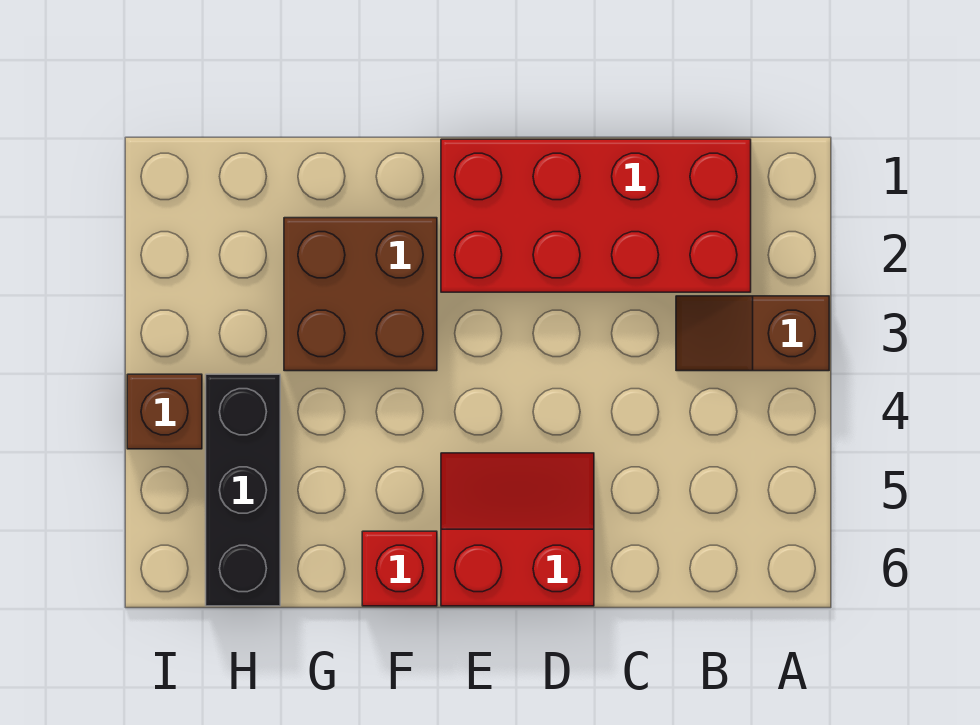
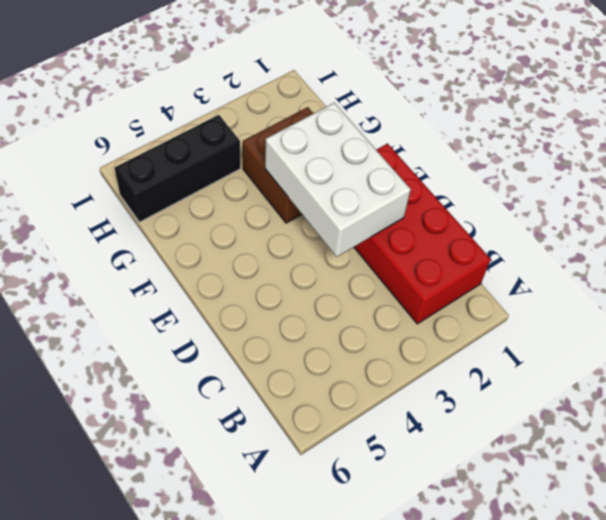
white 2x3 brick [265,103,411,257] -> none
none -> brown 1x2 slope [676,296,829,371]
none -> red 2x2 slope [441,453,594,606]

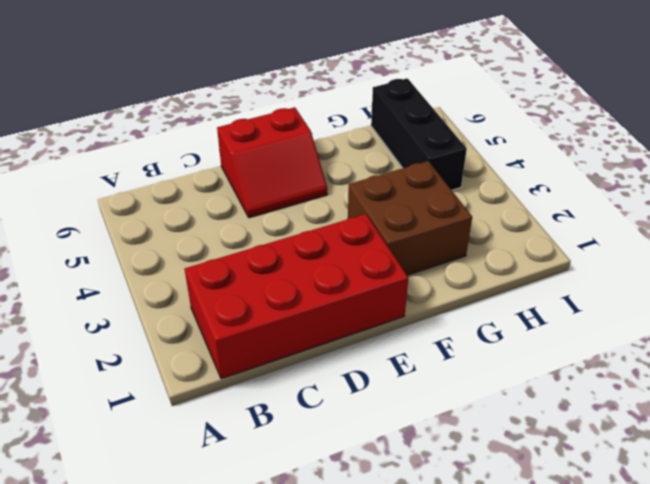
none -> brown 1x2 slope [676,296,829,371]
none -> red 1x1 brick [362,531,437,606]

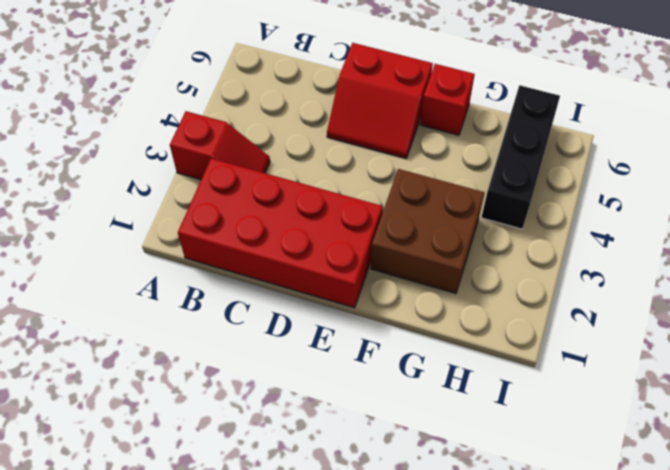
red 1x2 slope [170,111,270,180] -> brown 1x2 slope [676,296,829,371]
none -> brown 1x1 brick [127,374,202,449]

